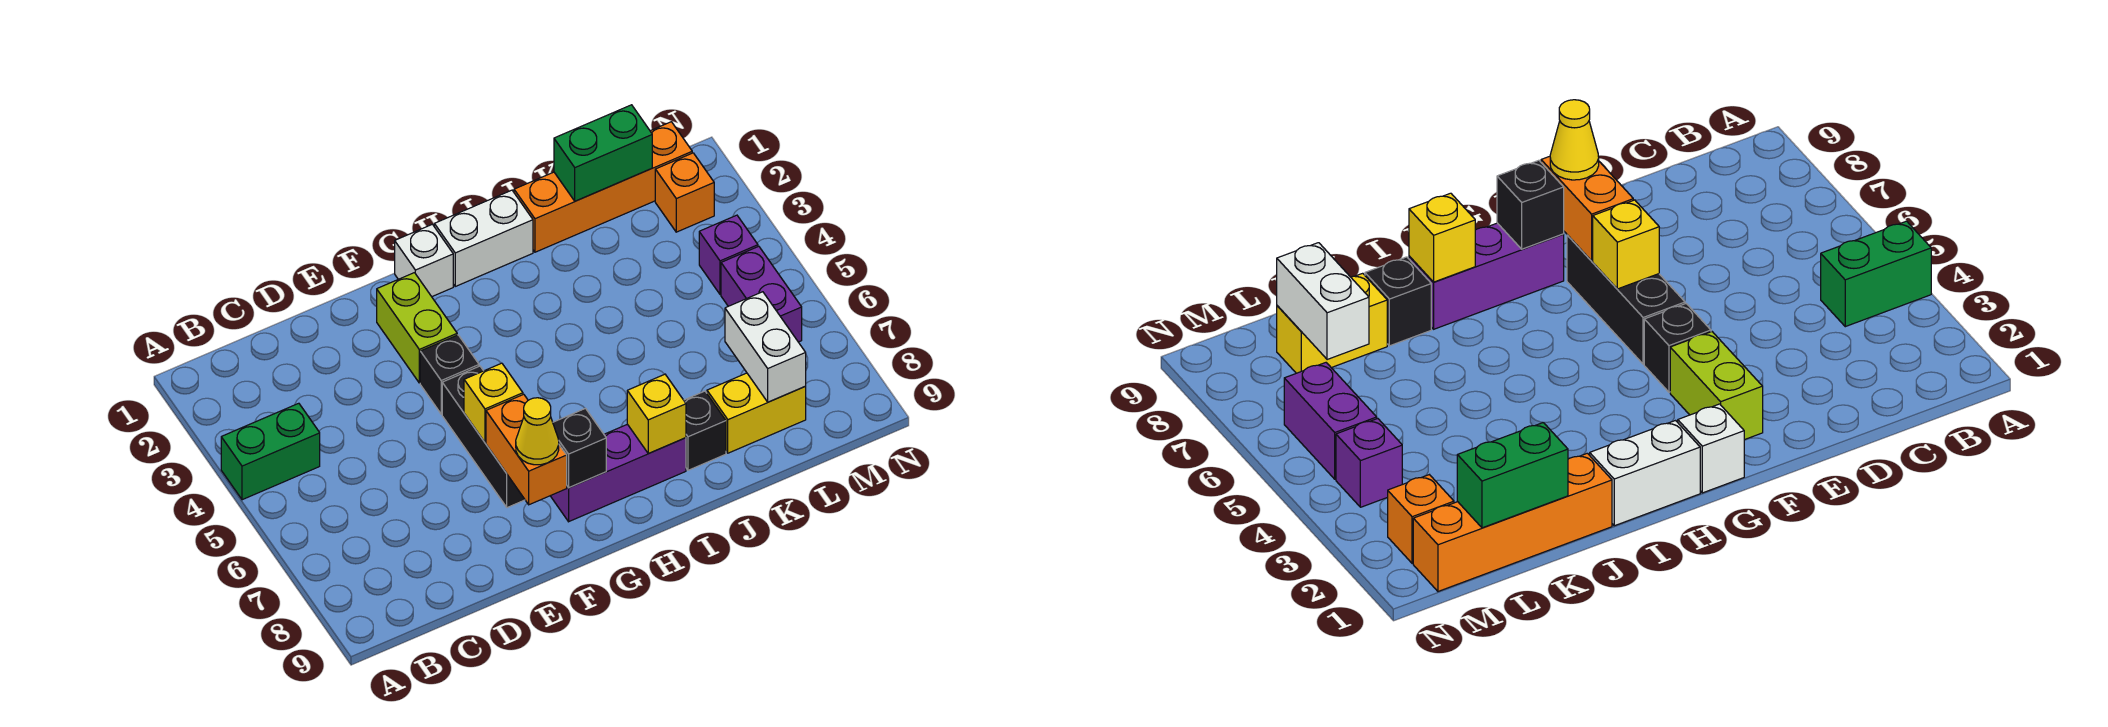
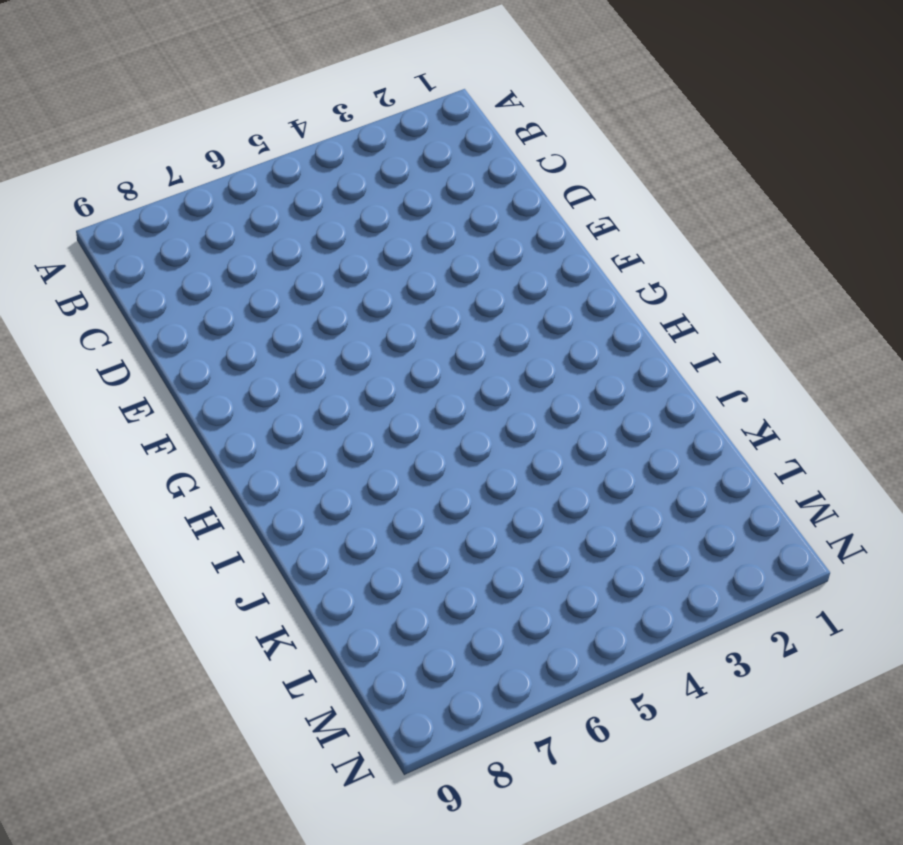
none -> green 1x2 brick [221,403,320,500]
none -> lime 1x2 brick [377,273,457,383]
none -> black 1x1 brick [420,335,479,414]

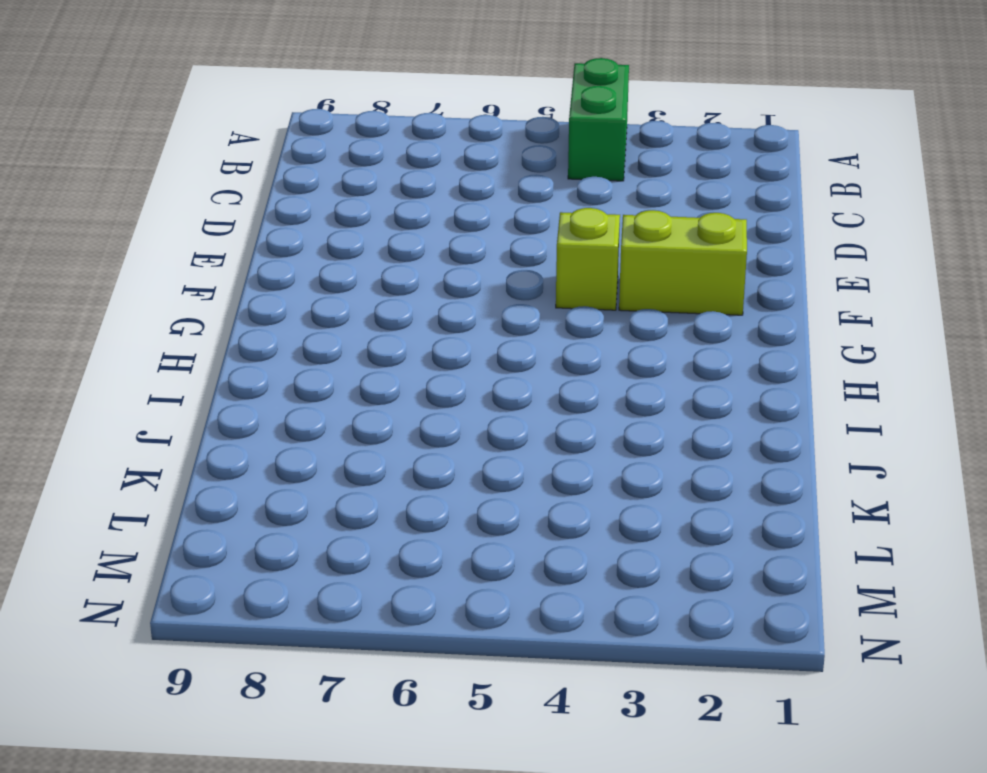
lime 1x1 brick [556,208,620,310] -> black 1x1 brick [420,335,479,414]
none -> black 1x3 brick [442,366,525,508]
none -> white 1x1 brick [395,224,453,297]
none -> purple 1x3 brick [551,424,686,522]

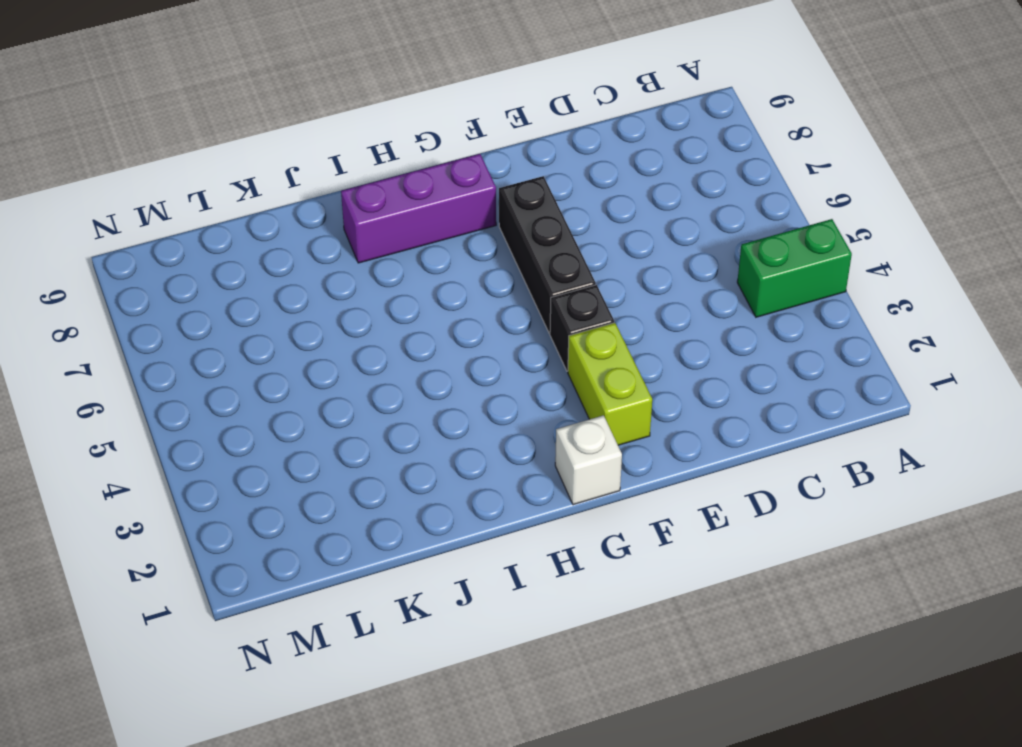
none -> white 1x2 brick [434,190,533,286]
none -> orange 1x4 brick [514,122,692,252]
none -> black 1x1 brick [684,391,726,470]

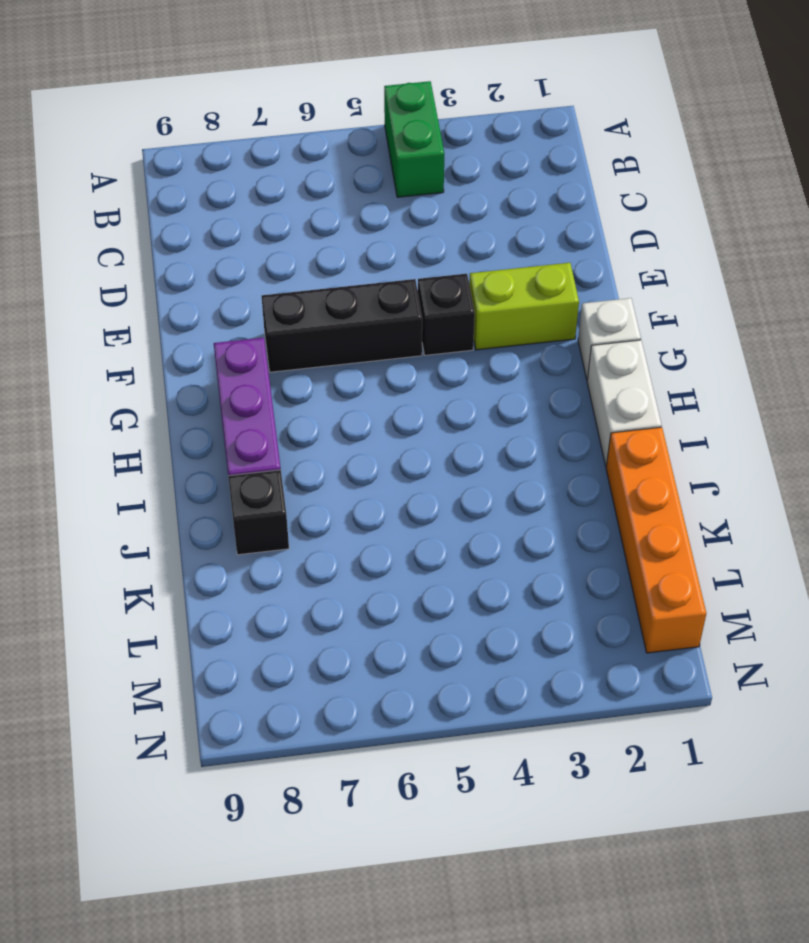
none -> yellow 1x2 brick [707,373,806,453]
none -> orange 1x1 brick [655,153,714,232]
none -> purple 1x1 brick [699,215,758,294]

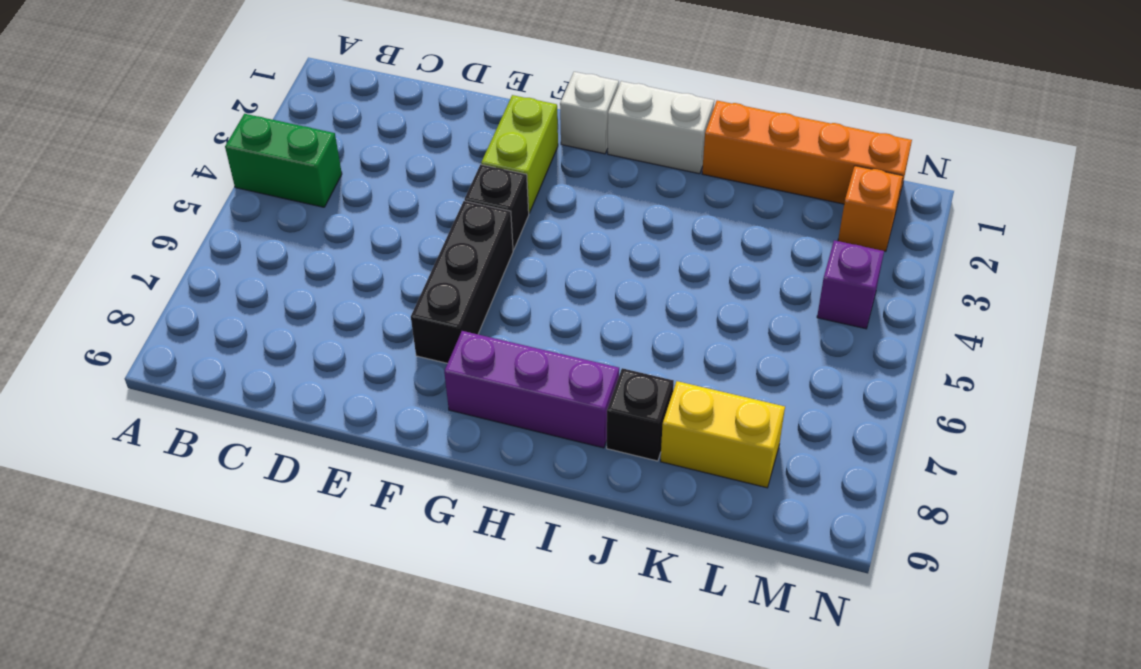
none -> purple 1x2 brick [721,246,802,342]
none -> yellow 1x1 brick [464,363,523,442]
none -> orange 1x2 brick [486,394,567,505]

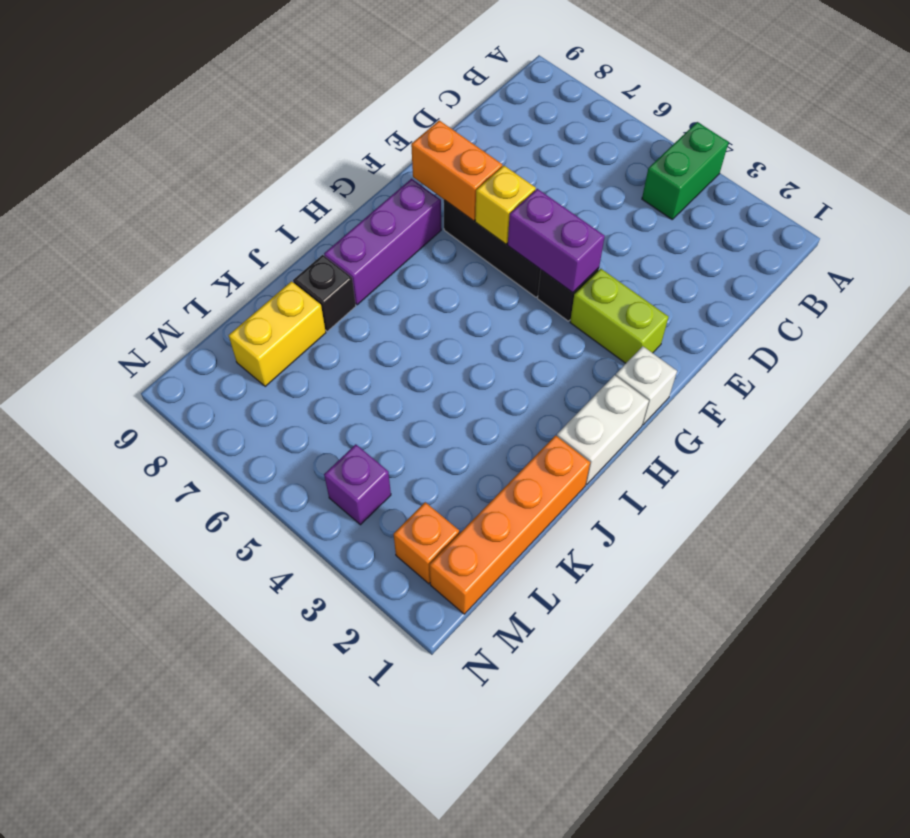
purple 1x2 brick [508,189,605,292] -> purple 1x2 brick moved to [721,246,802,342]
none -> black 1x1 brick [553,408,606,488]
none -> yellow 1x1 brick [627,374,686,454]
none -> green 1x2 brick [554,105,652,201]

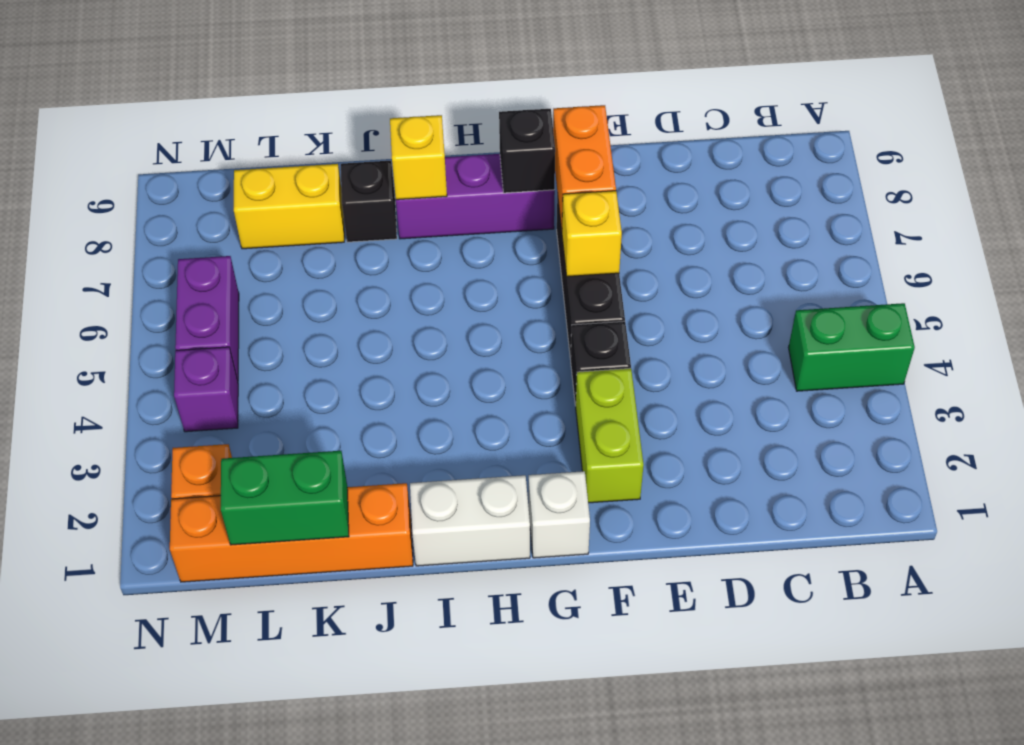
none -> white 1x2 brick [725,292,806,402]
none -> yellow 1x1 cone [516,398,559,465]

